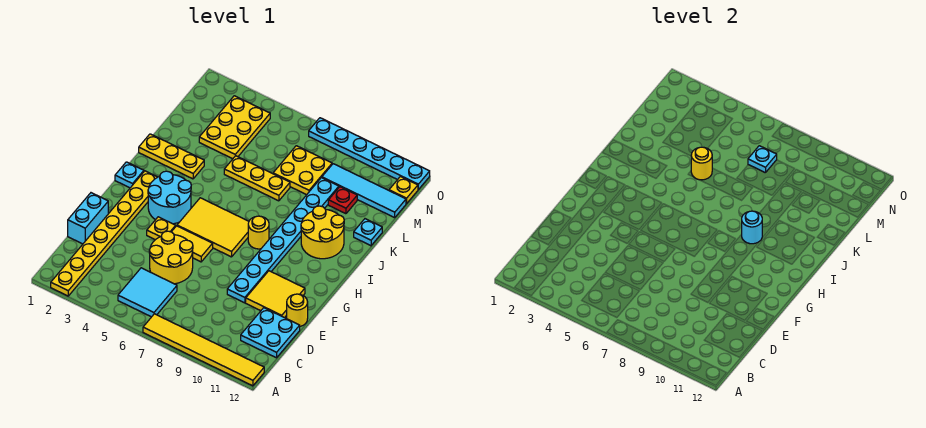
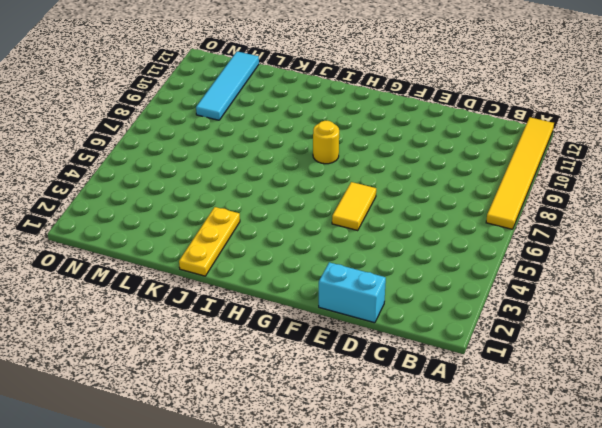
none -> yellow 1x8 plate [51,171,157,296]
none -> cyan 2x2 tile [118,268,177,317]
none -> cyan 2x2 plate [241,308,300,358]

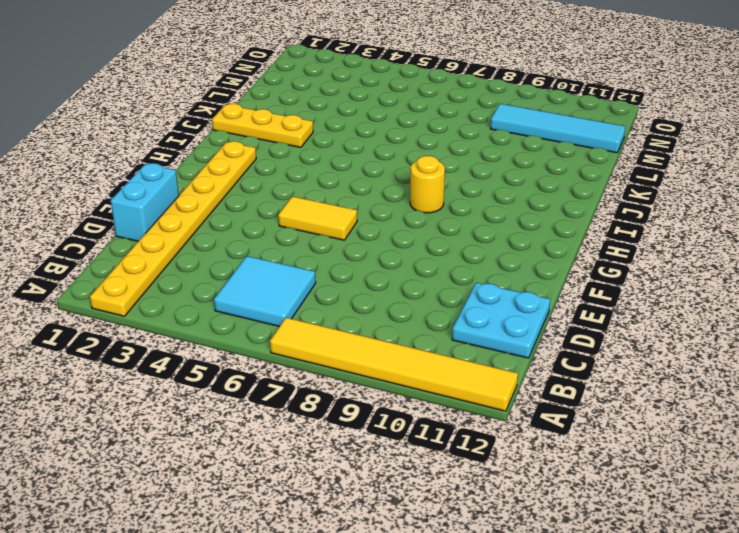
none -> yellow 2x2 round brick [149,231,193,284]
none -> cyan 1x8 plate [227,178,339,303]
none -> yellow 2x2 tile [246,271,305,318]

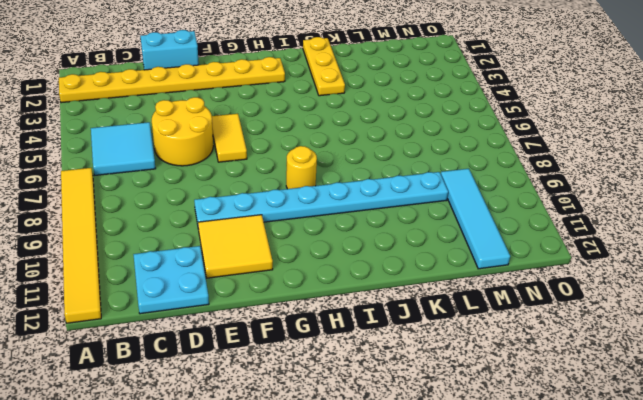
none -> yellow 1x1 round brick [287,294,308,326]
none -> yellow 1x1 plate [147,217,176,240]
none -> cyan 2x2 round brick [148,171,191,224]

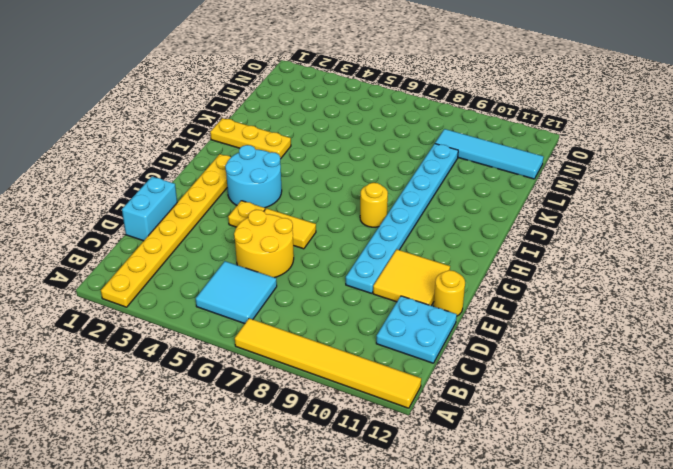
none -> yellow 2x3 tile [177,198,249,257]
none -> cyan 1x1 plate [115,162,144,188]
none -> yellow 2x2 round brick [301,206,344,259]

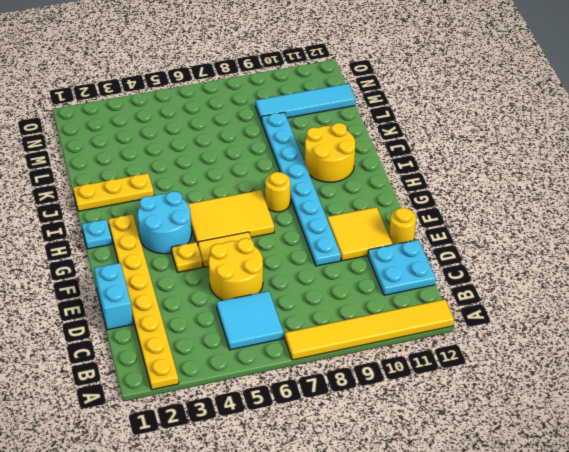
none -> yellow 1x3 plate [224,156,290,201]
none -> cyan 1x1 plate [354,219,382,246]
none -> yellow 2x3 plate [199,96,270,159]

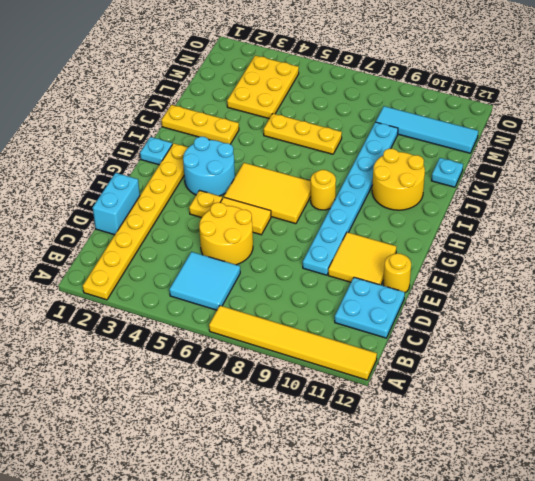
none -> yellow 2x2 plate [273,146,332,195]
none -> red 1x1 plate [328,187,357,214]
none -> yellow 1x1 plate [389,177,418,204]

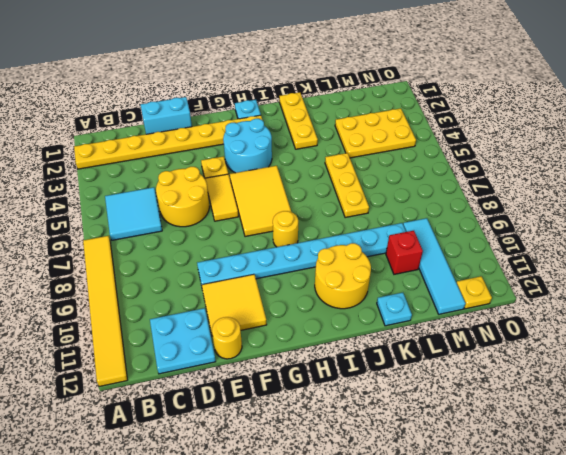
red 1x1 brick [386,231,423,274] -> red 1x1 plate [328,187,357,214]
none -> yellow 2x2 plate [273,146,332,195]
none -> cyan 1x6 plate [309,118,430,189]
none -> cyan 1x1 round brick [742,211,762,244]

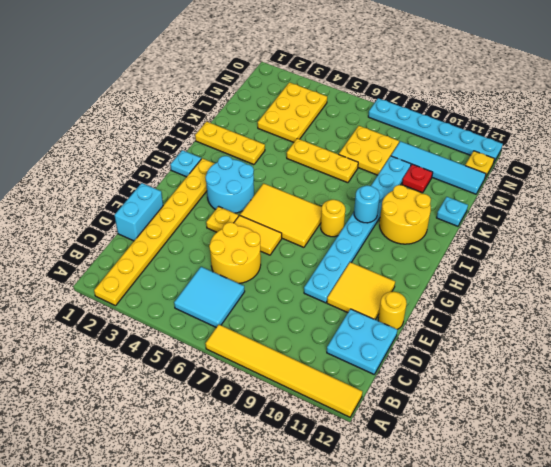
none -> yellow 1x1 round brick [691,147,712,180]
none -> cyan 1x1 plate [748,146,777,173]

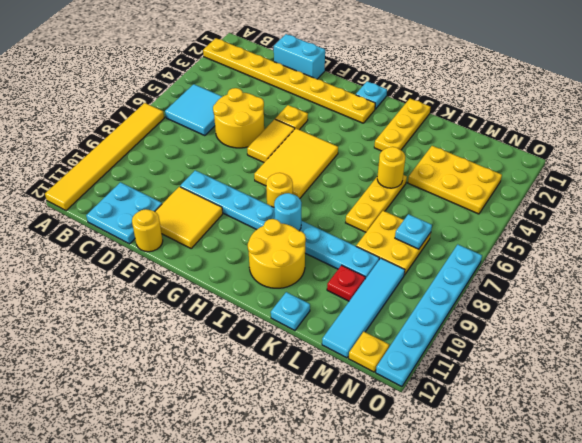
none -> cyan 2x2 round brick [148,171,191,224]

